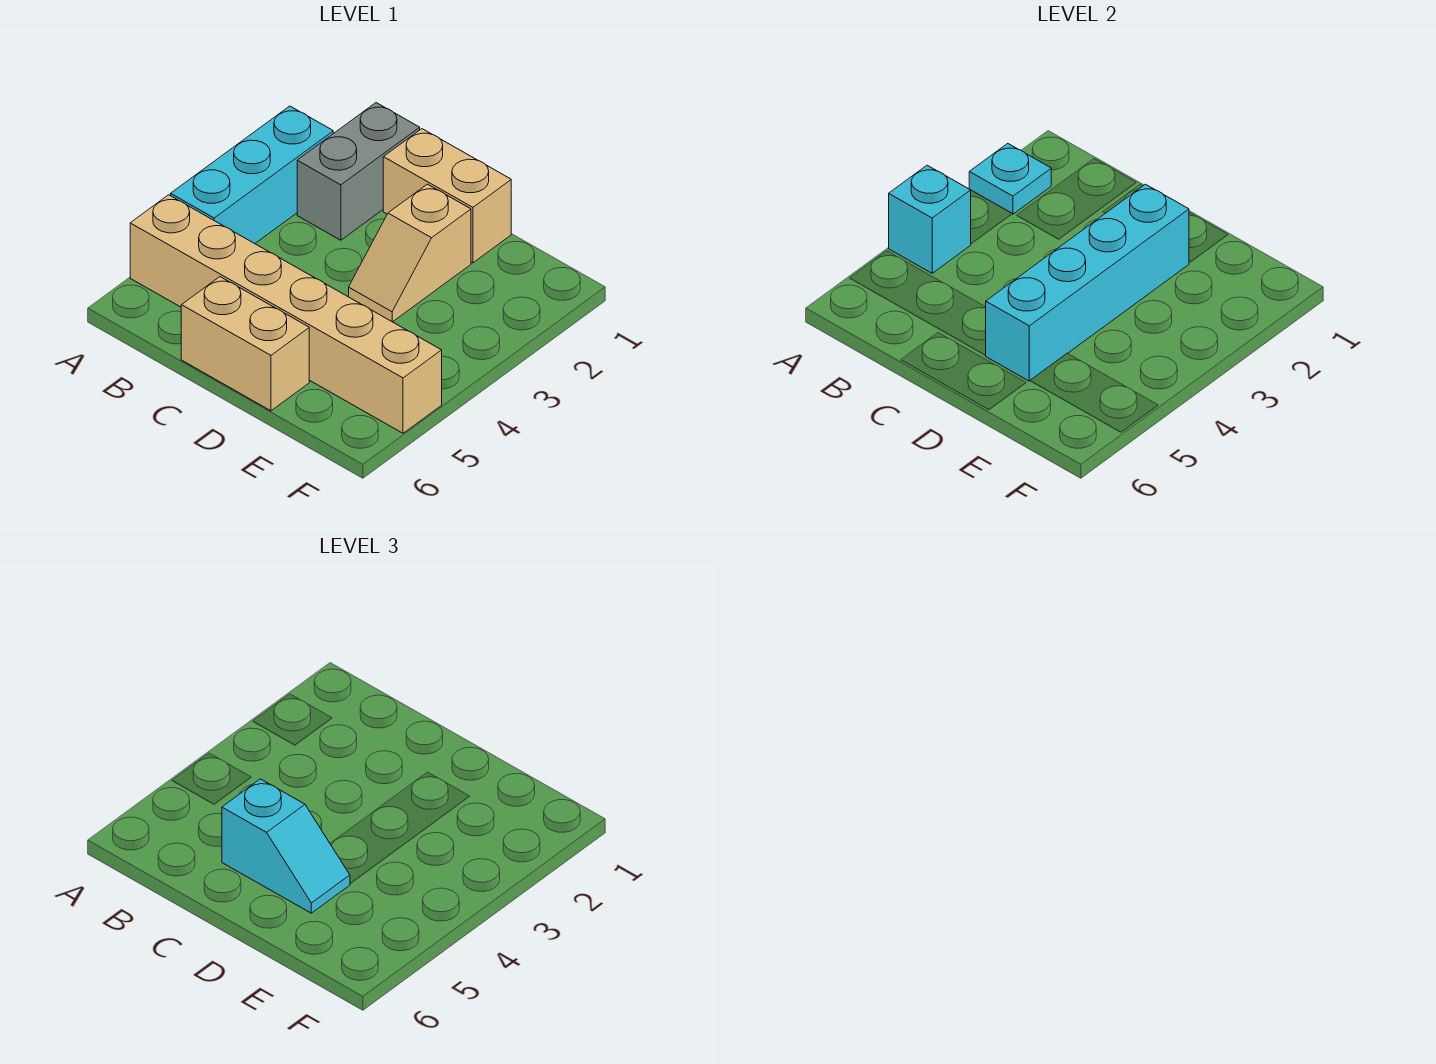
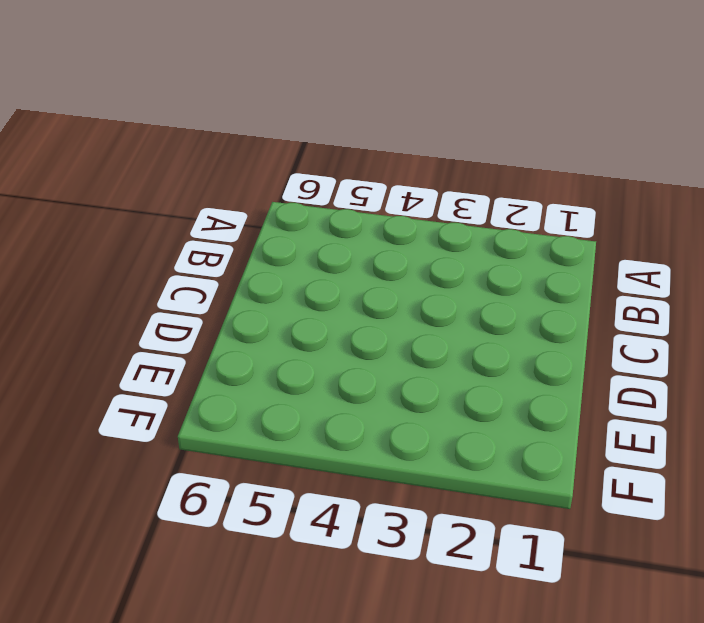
none -> cyan 1x3 brick [171,106,333,244]
none -> tan 1x6 brick [130,195,442,433]

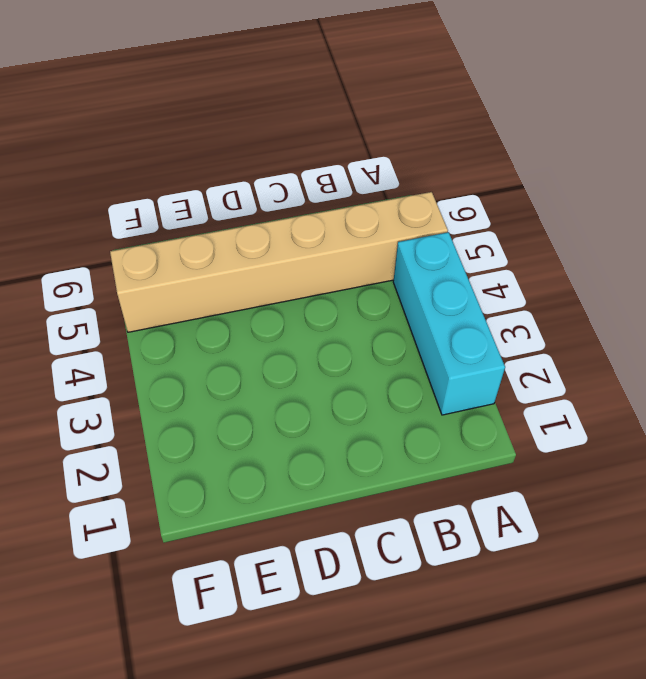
none -> grey 1x2 brick [297,103,420,240]
none -> tan 1x2 brick [383,129,511,263]

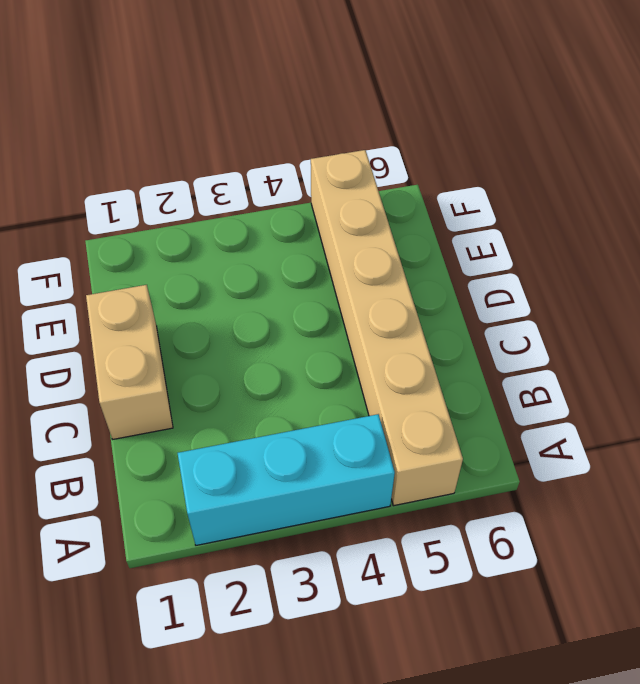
none -> grey 1x2 brick [297,103,420,240]
none -> tan 1x2 brick [181,277,309,411]

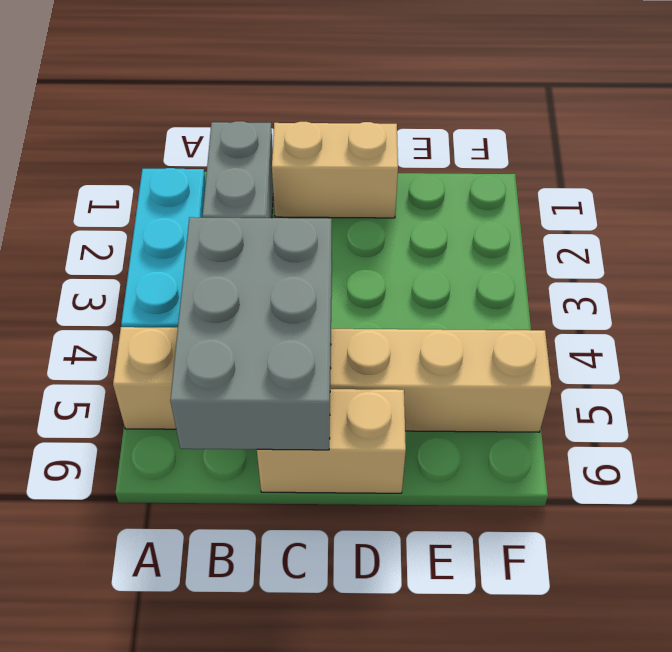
grey 2x3 brick [170,217,332,450] -> none
none -> tan 1x2 slope [349,184,471,322]
none -> cyan 1x1 plate [969,144,1051,214]

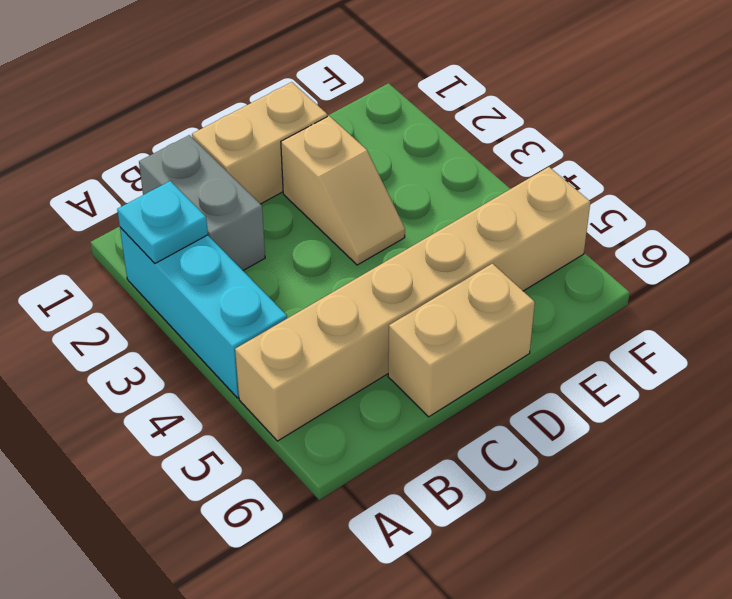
none -> cyan 1x1 brick [889,165,971,273]
none -> cyan 1x4 brick [986,184,1189,381]

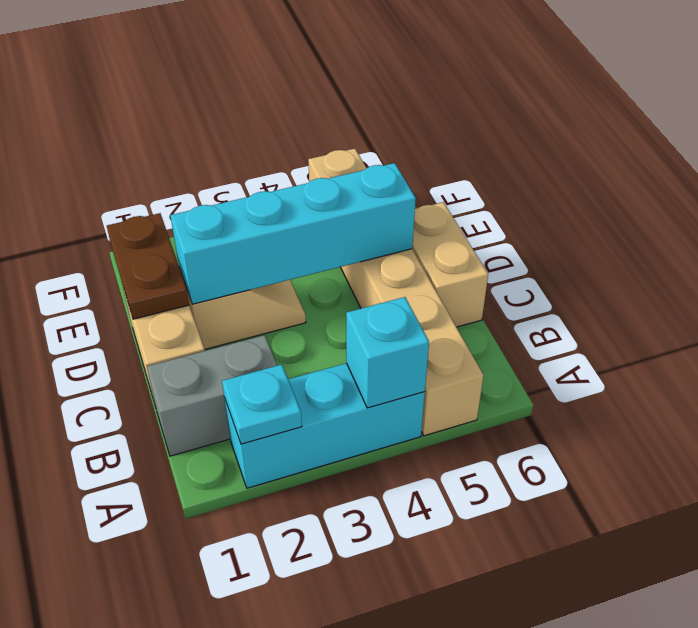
brown 1x2 plate [107,213,189,319] -> none
none -> cyan 1x2 slope [222,779,350,913]

